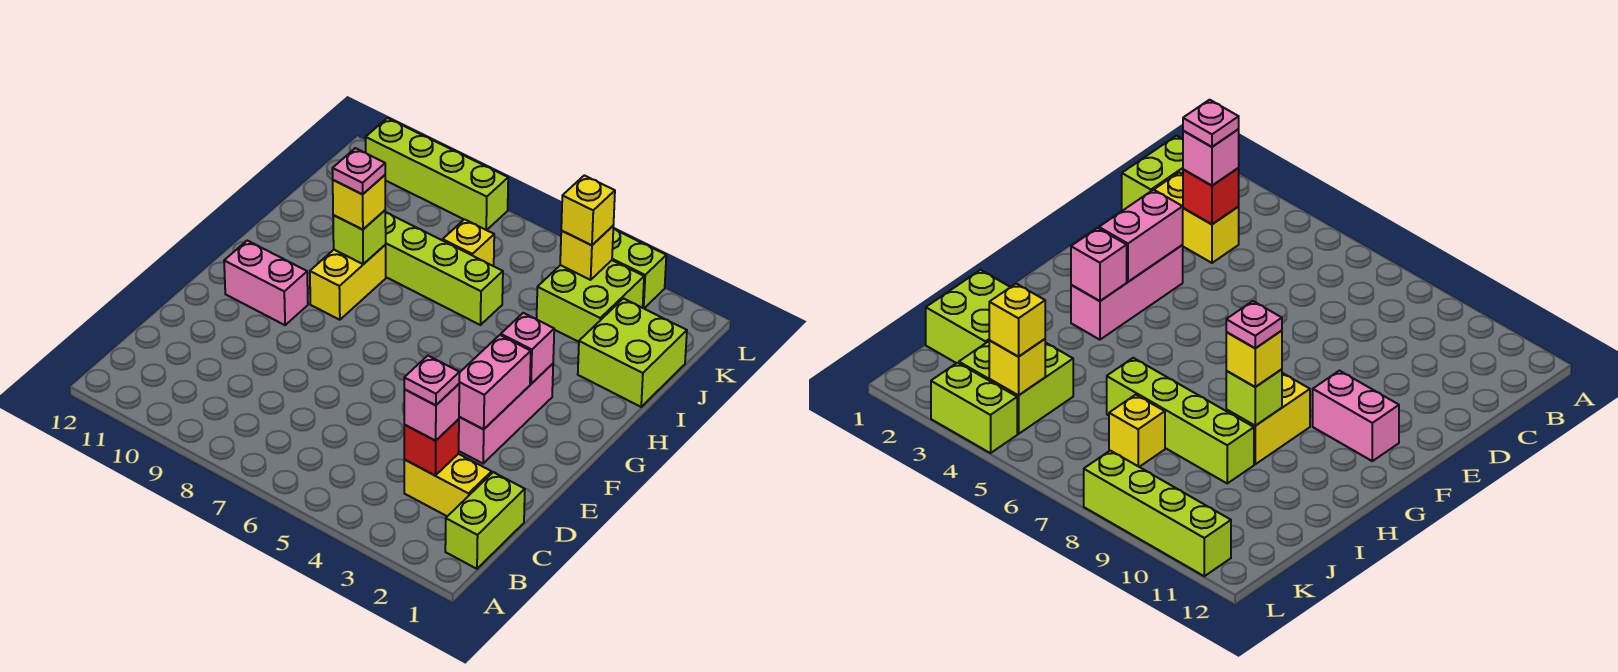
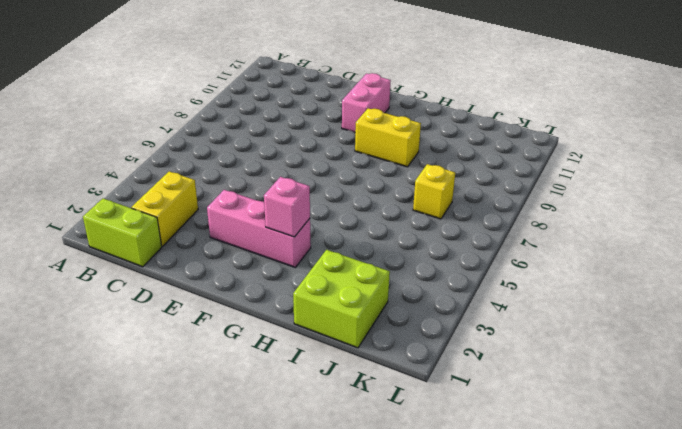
none -> lime 1x4 brick [385,212,503,325]
none -> lime 2x2 brick [537,260,644,342]
none -> lime 1x2 brick [612,229,666,308]

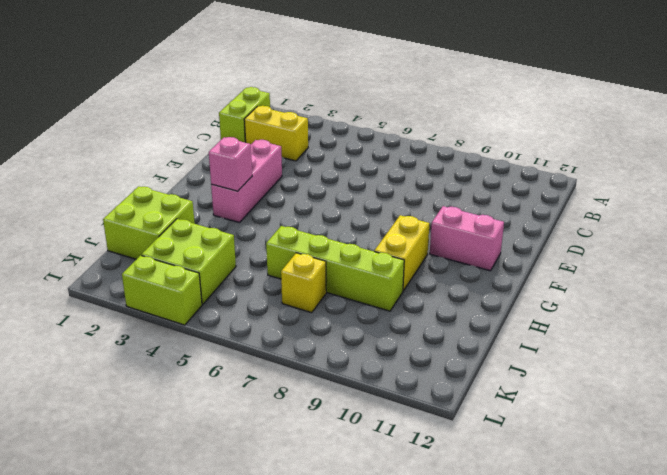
none -> lime 1x4 brick [366,118,508,230]
none -> red 1x1 brick [404,419,459,475]
none -> pink 1x2 brick [459,335,531,429]

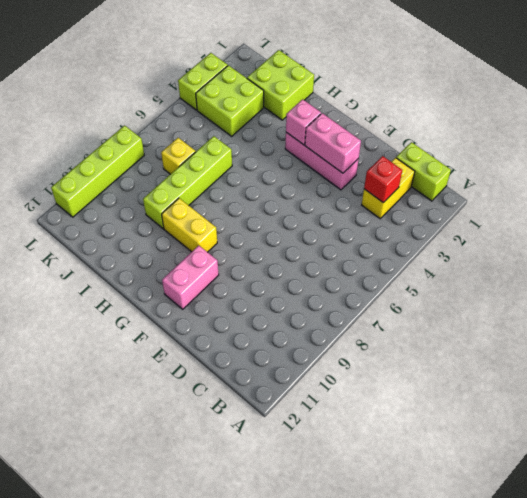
none -> lime 1x1 brick [333,210,386,264]
none -> yellow 1x1 brick [560,226,613,280]
none -> pink 1x1 brick [404,384,459,441]

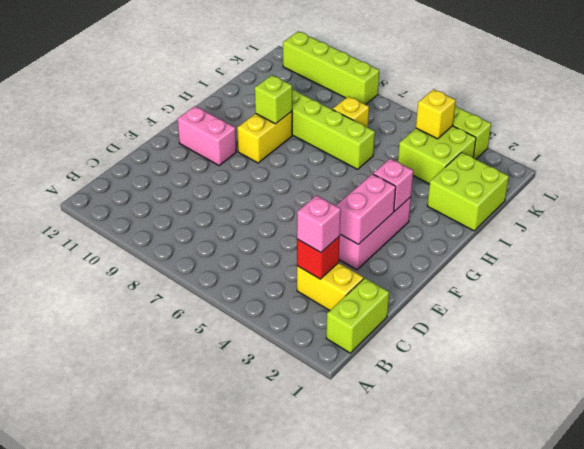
none -> yellow 1x1 brick [333,175,385,230]
none -> yellow 1x1 brick [561,175,615,245]
none -> pink 1x1 plate [404,356,460,405]

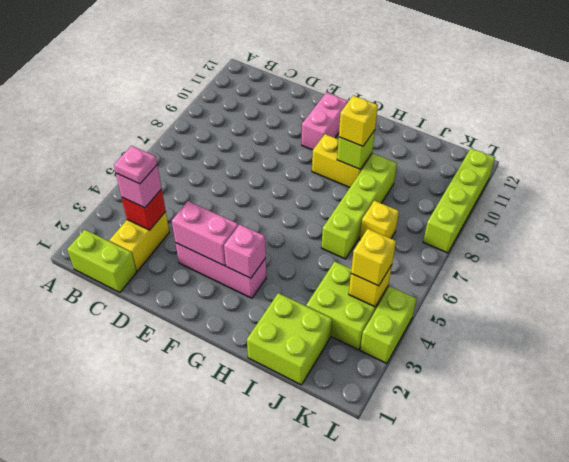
none -> pink 1x1 plate [332,148,385,194]

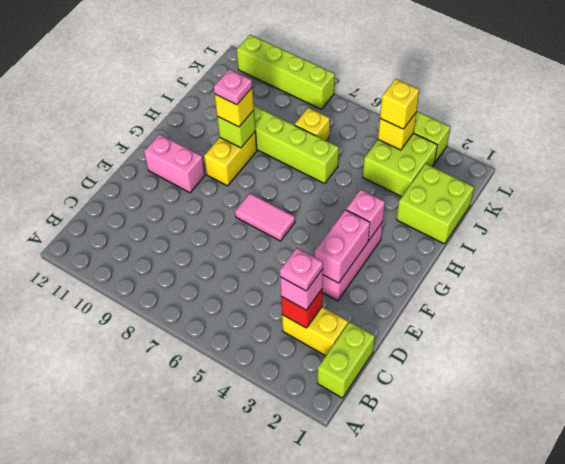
pink 1x2 tile [235,193,295,241] -> none

